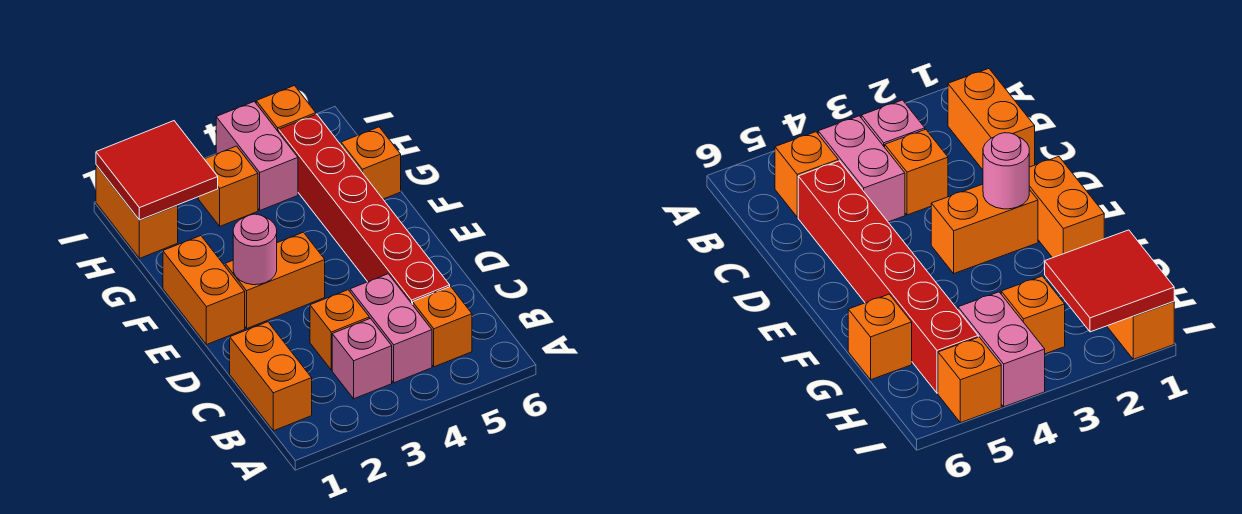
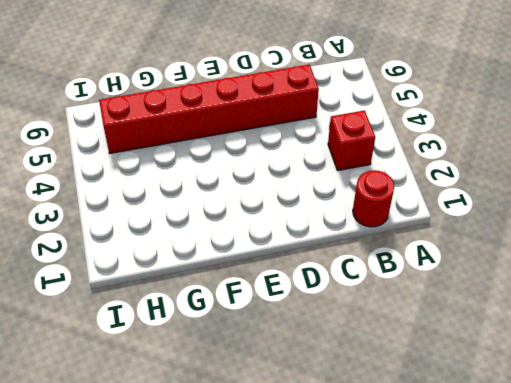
red 1x1 round brick [353,170,394,227] -> orange 1x2 brick [230,322,312,431]
red 1x1 brick [328,110,375,170] -> pink 1x1 brick [332,319,392,399]
none -> pink 1x2 brick [350,274,432,383]
none -> orange 1x1 brick [413,287,472,367]
none -> orange 1x1 brick [310,290,369,370]

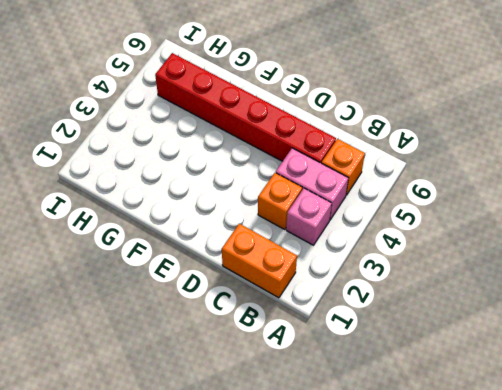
none -> orange 1x2 brick [163,236,245,345]
none -> orange 1x2 brick [225,232,325,328]
none -> orange 1x1 brick [341,127,401,199]

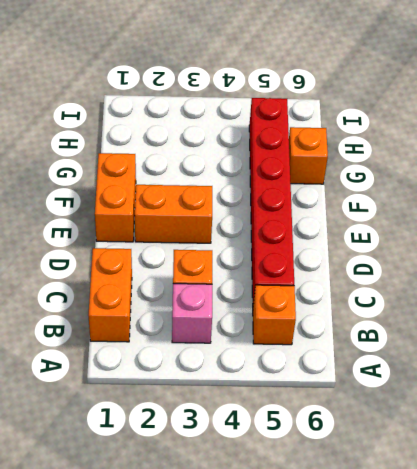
none -> pink 1x2 brick [350,274,432,383]
none -> orange 1x2 brick [96,165,178,258]
none -> orange 1x1 brick [198,146,258,226]

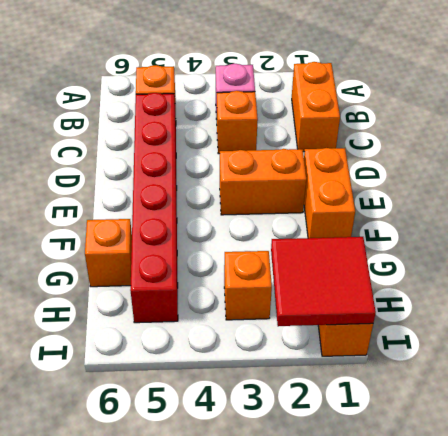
none -> pink 1x2 brick [350,274,432,383]
none -> pink 1x2 brick [216,102,298,210]
none -> orange 1x1 brick [256,86,316,132]

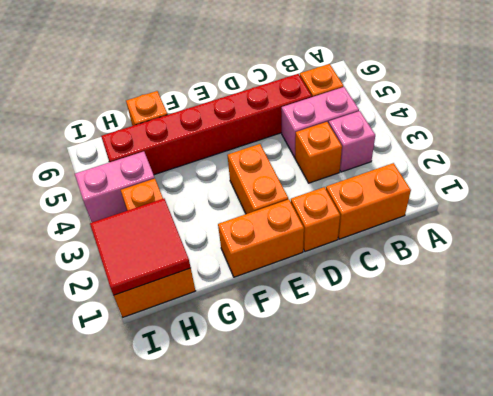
orange 1x1 brick [291,187,340,252] -> orange 1x1 brick moved to [256,86,316,132]
none -> pink 1x1 round brick [233,214,277,285]

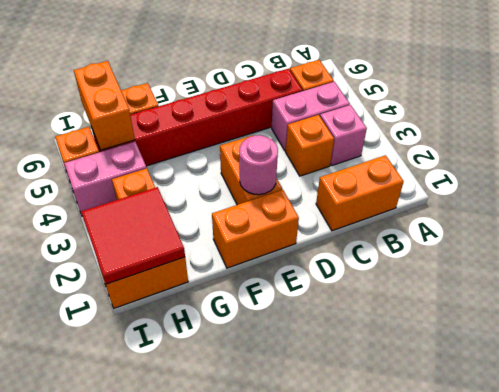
orange 1x2 brick [74,61,135,150] -> none

